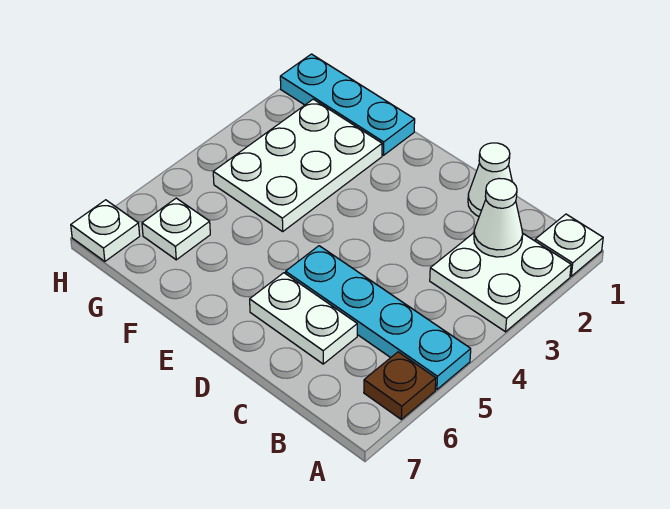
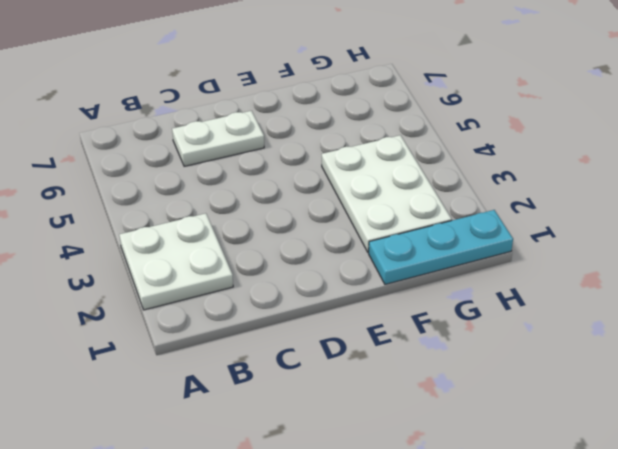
none -> white 1x1 plate [535,214,603,276]
none -> cyan 1x4 plate [286,246,471,390]

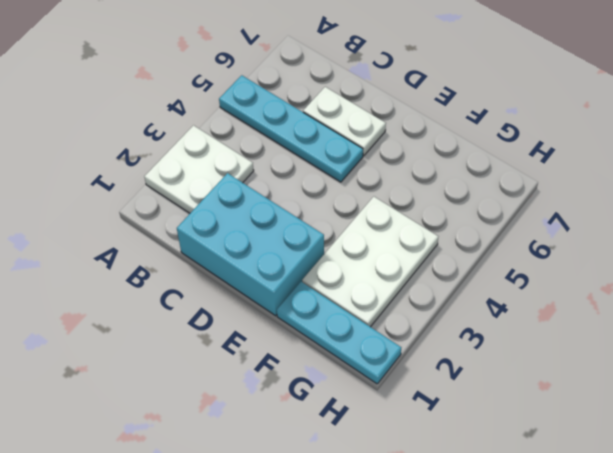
cyan 2x3 brick [177,173,324,316] -> white 1x1 cone [468,143,512,216]
none -> white 1x1 plate [535,214,603,276]
none -> brown 1x1 plate [364,352,436,419]

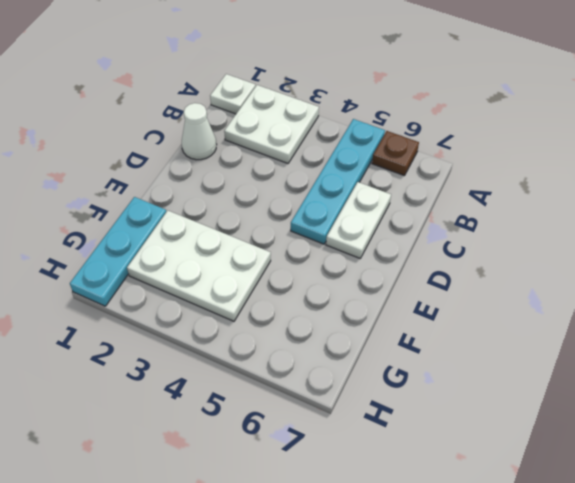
none -> white 1x1 plate [142,198,210,260]
none -> white 1x1 plate [71,200,140,261]

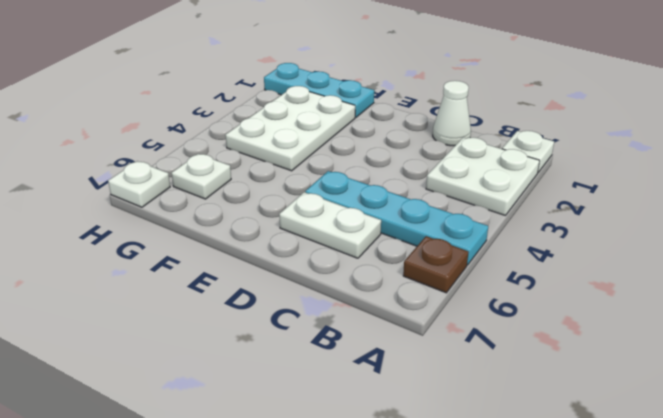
none -> white 1x1 cone [474,179,523,257]

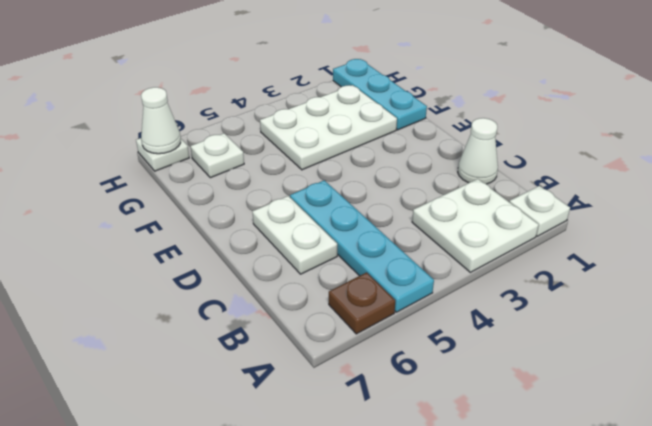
white 1x1 cone [141,87,181,154] -> white 1x1 cone moved to [474,179,523,257]

